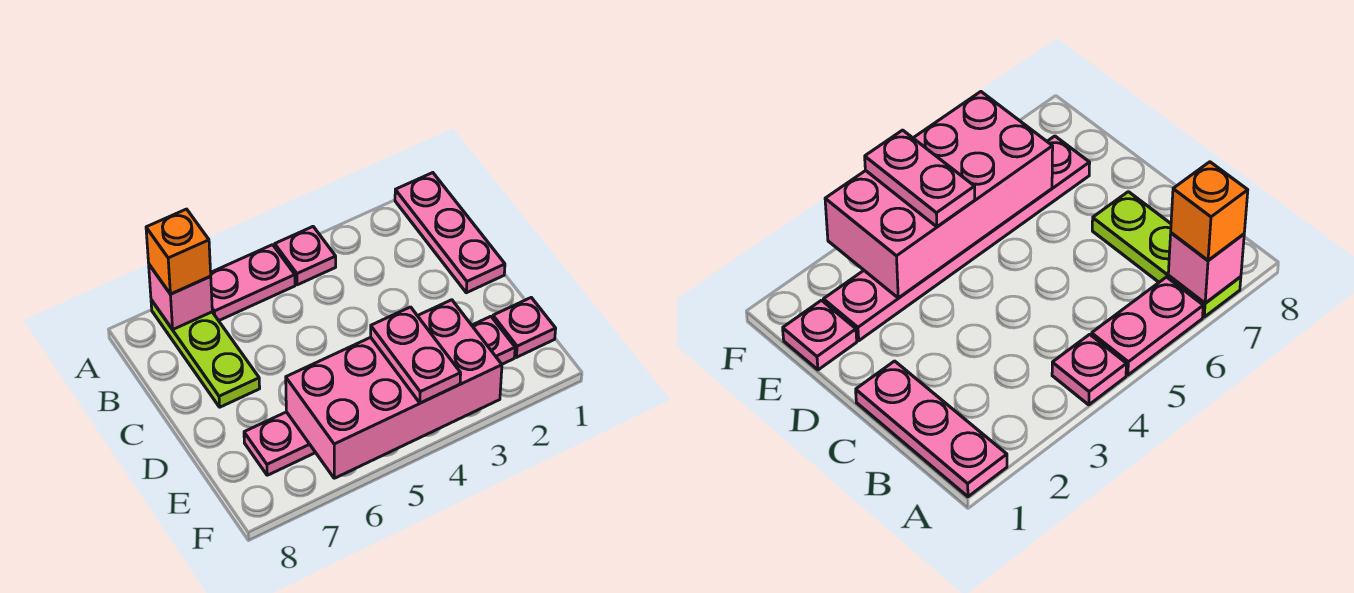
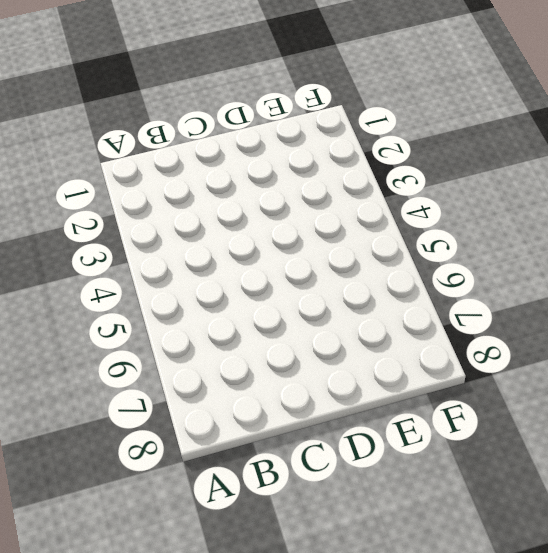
none -> pink 1x3 plate [395,173,505,293]
none -> pink 1x1 plate [275,227,336,285]

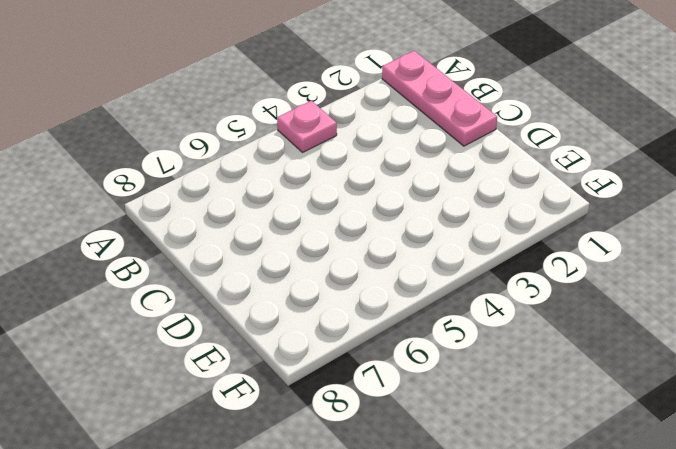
none -> pink 1x2 plate [210,245,295,321]
none -> lime 1x3 plate [151,300,260,407]

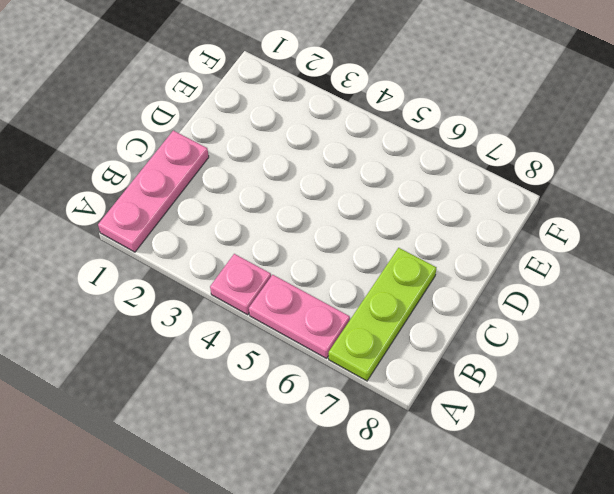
none -> pink 1x1 plate [493,298,556,357]
none -> pink 1x6 plate [244,316,515,475]

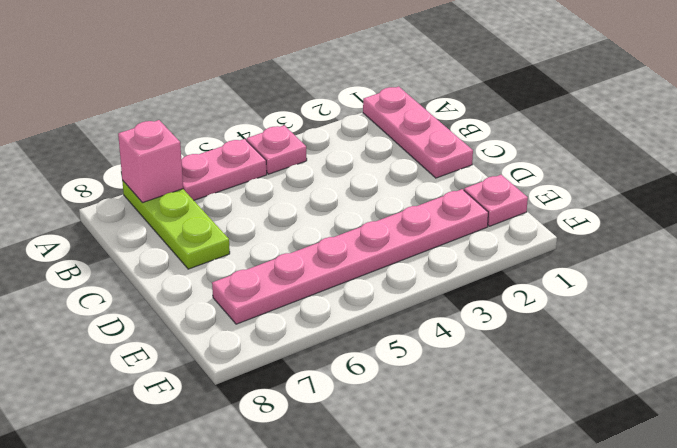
none -> pink 2x4 brick [286,300,502,478]
none -> orange 1x1 brick [146,209,211,294]

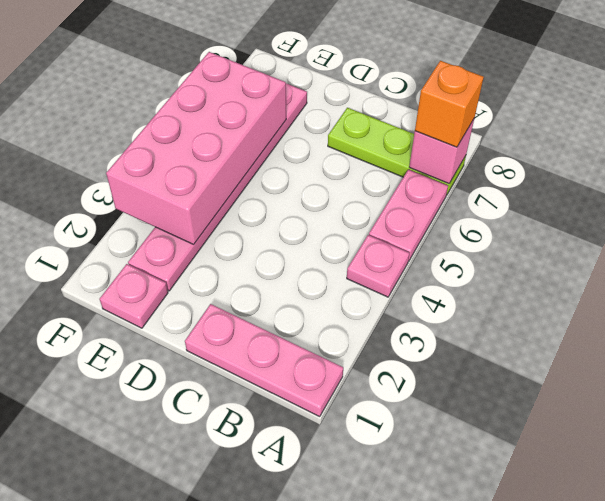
none -> pink 1x2 plate [371,307,461,403]

